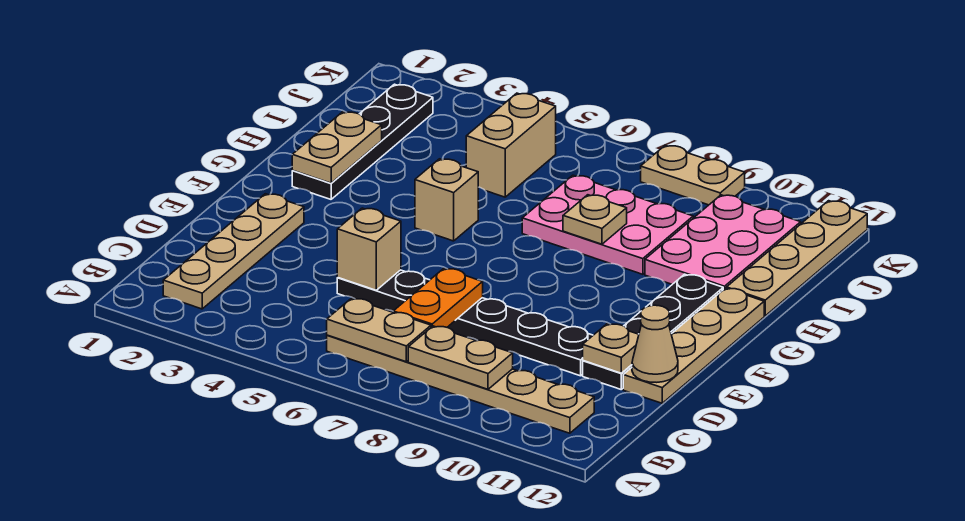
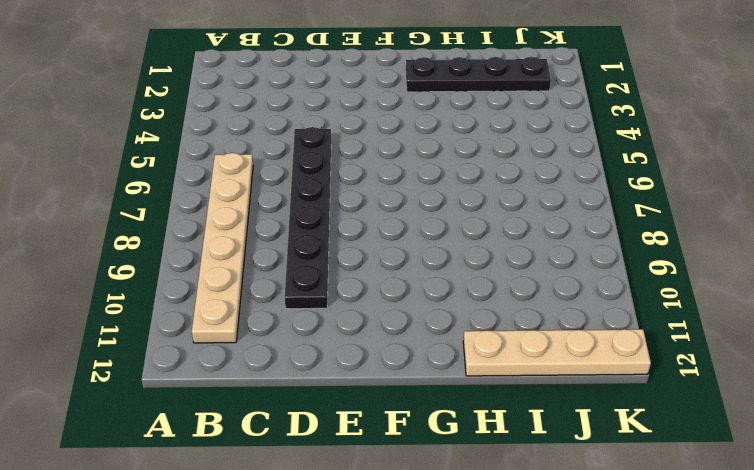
none -> tan 1x4 plate [163,194,304,309]
none -> black 1x4 plate [583,274,723,389]
none -> tan 1x4 plate [623,288,764,403]

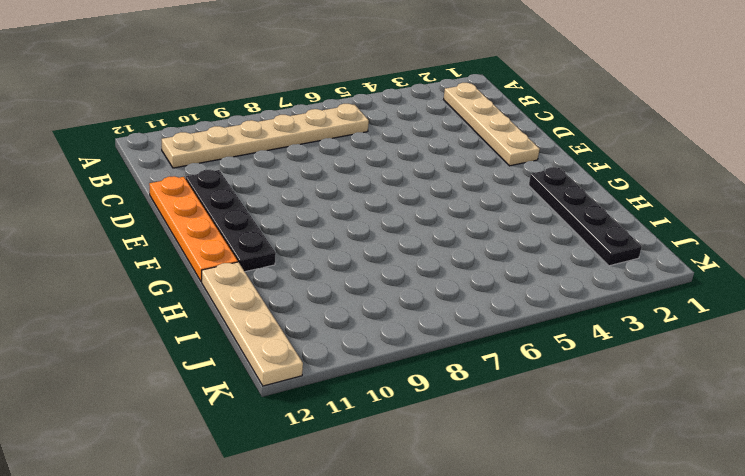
orange 1x4 plate [149,176,238,282] -> tan 1x4 plate [623,288,764,403]
none -> black 1x6 plate [337,270,593,376]
none -> tan 1x1 brick [415,159,478,241]
none -> pink 2x3 plate [522,175,693,274]

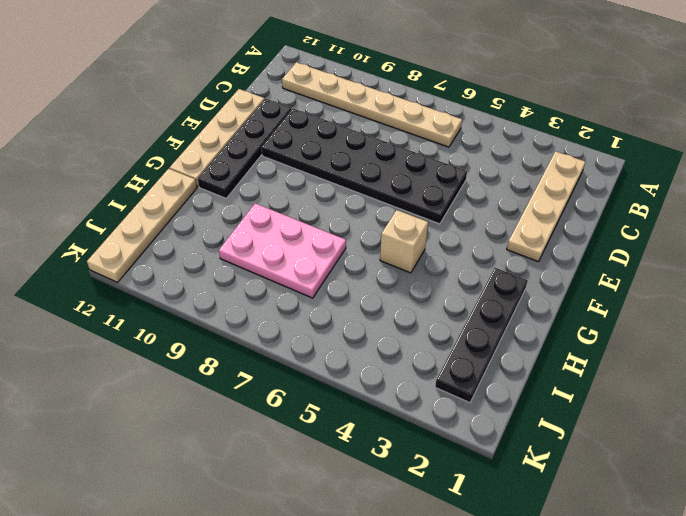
black 2x6 plate [261,108,467,224] -> black 1x6 plate [337,270,593,376]
none -> pink 2x3 plate [645,195,801,290]
none -> tan 1x2 brick [466,93,556,197]
none -> tan 1x2 plate [641,145,745,205]

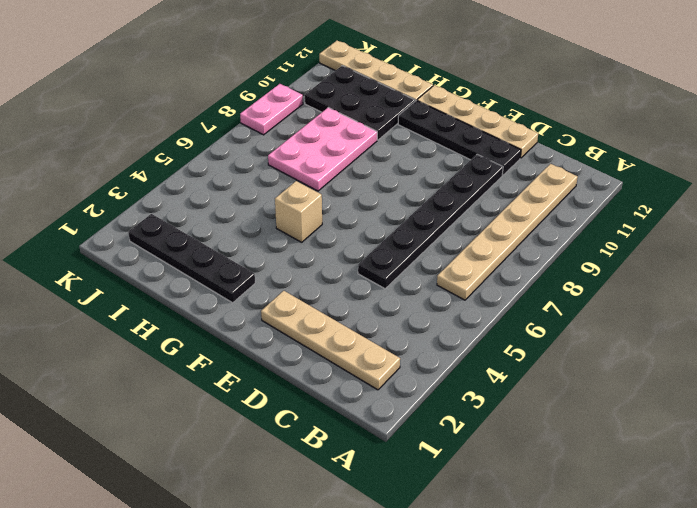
black 2x3 plate [305,66,415,140] -> pink 2x3 plate [645,195,801,290]
pink 1x2 plate [240,84,303,135] -> tan 1x2 plate [641,145,745,205]
none -> tan 1x2 brick [466,93,556,197]
none -> tan 1x2 plate [327,298,431,362]
none -> tan 1x2 plate [408,326,513,389]

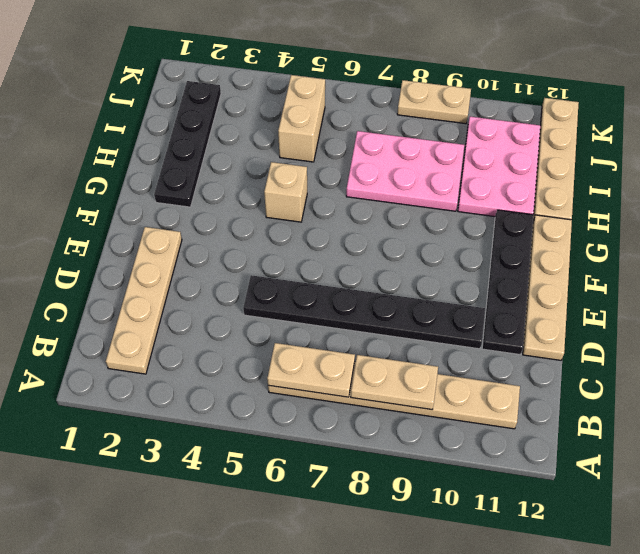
none -> orange 1x2 plate [393,268,483,327]
none -> tan 1x1 brick [337,208,401,290]
none -> tan 1x1 plate [583,324,639,373]

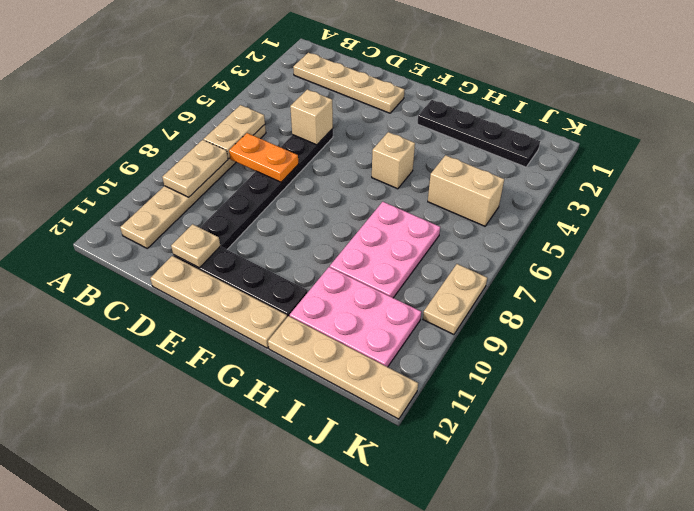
none -> tan 1x1 cone [632,305,678,382]
none -> tan 1x2 plate [292,112,382,183]
none -> tan 1x1 plate [563,195,627,244]

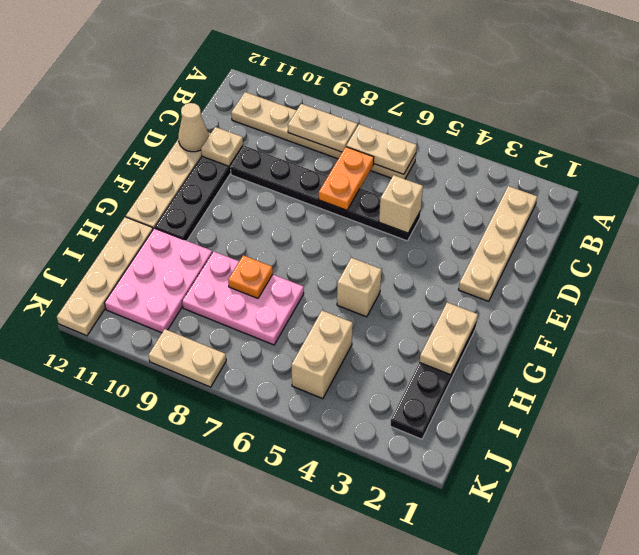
orange 1x1 plate [228,255,273,298] -> tan 1x1 plate [563,195,627,244]

